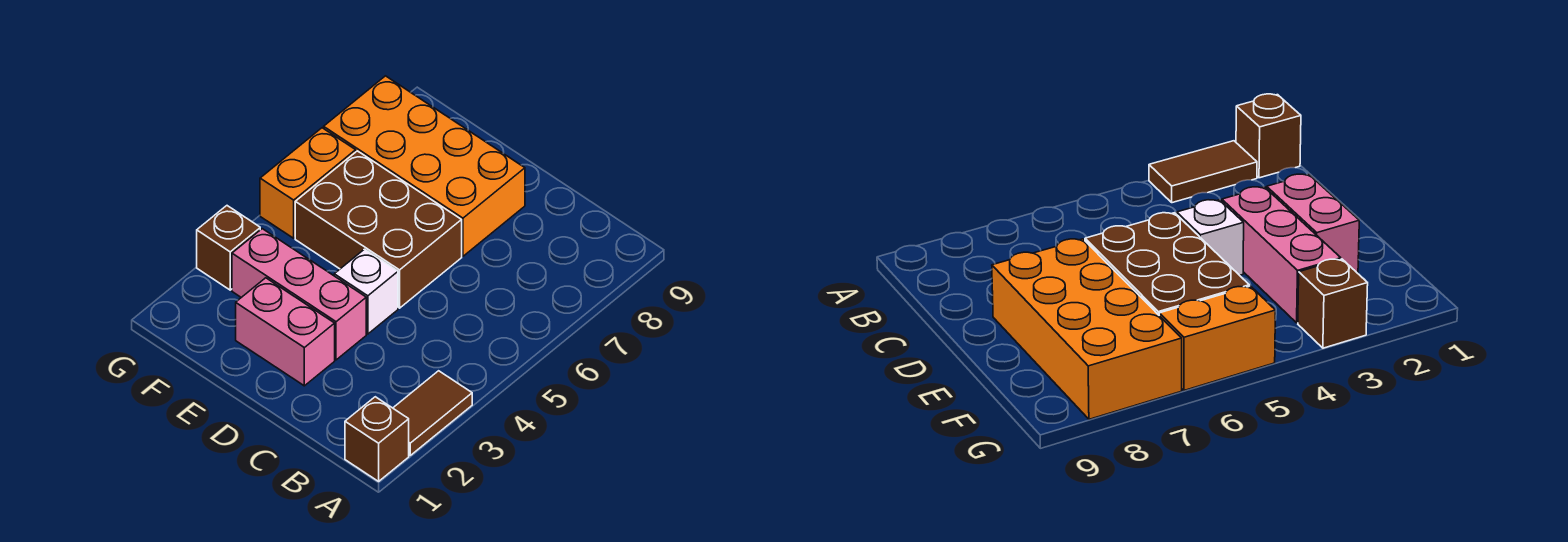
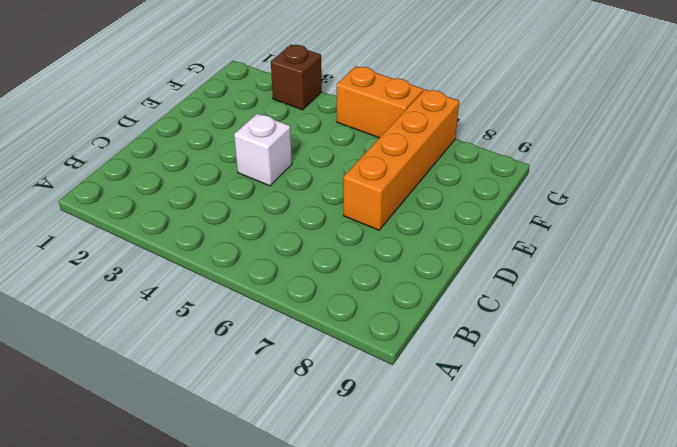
orange 1x4 brick [343,89,459,230] -> orange 2x4 brick [324,76,525,256]
none -> brown 1x1 brick [345,397,409,481]
none -> brown 1x2 tile [393,371,472,455]

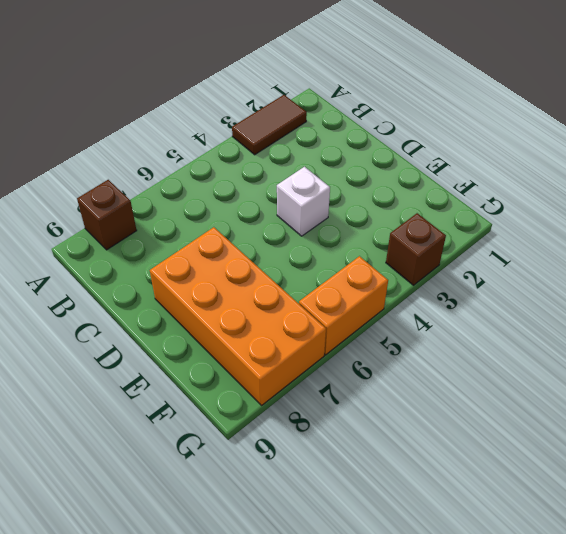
brown 1x1 brick [77,180,137,250] -> brown 1x1 brick moved to [345,397,409,481]
none -> pink 1x2 brick [236,278,335,386]
none -> pink 1x3 brick [232,229,366,360]

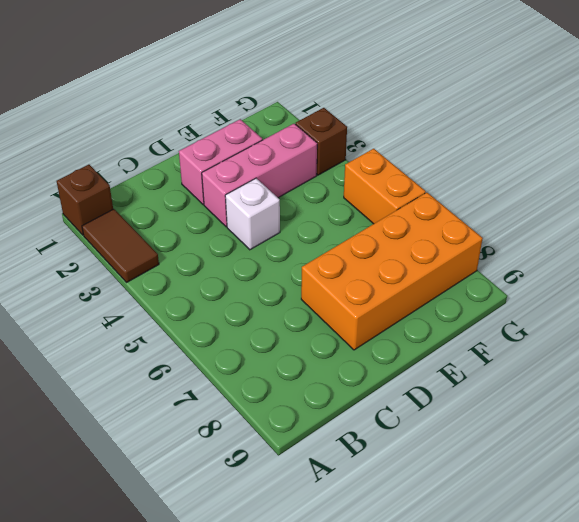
none -> brown 2x3 brick [295,151,462,308]

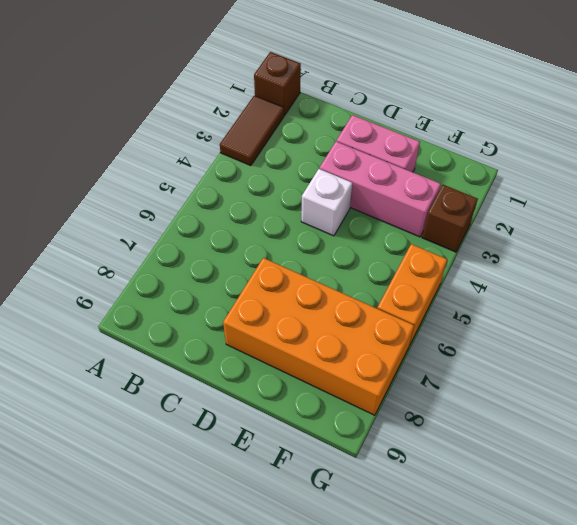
none -> brown 2x3 brick [295,151,462,308]

